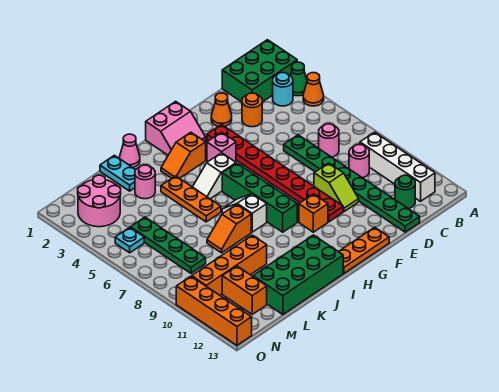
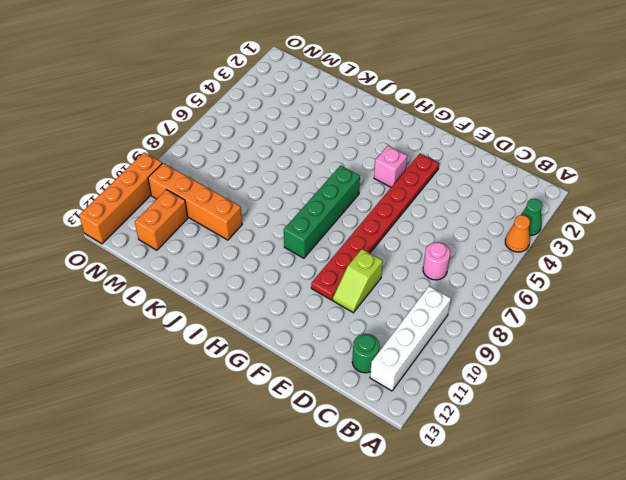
none -> green 2x3 brick [222,40,297,102]
none -> cyan 1x1 round brick [273,73,293,106]
none -> pink 1x1 round brick [349,145,369,178]
none -> orange 1x1 round brick [242,93,262,127]

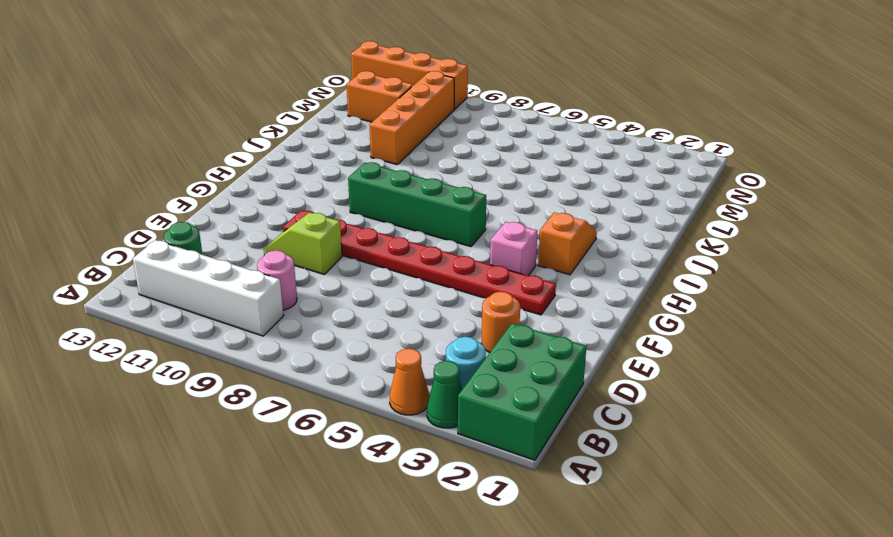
none -> pink 1x1 round brick [319,124,339,157]
none -> green 1x8 plate [284,135,420,232]
none -> orange 1x1 cone [211,93,232,126]
none -> orange 1x3 plate [339,227,389,273]

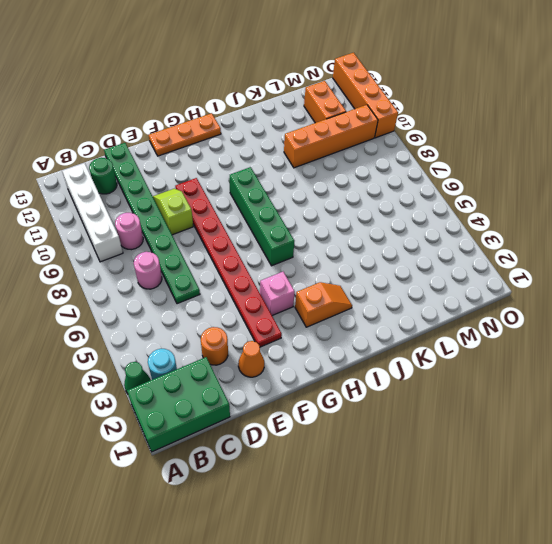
none -> orange 1x1 cone [303,73,324,106]
none -> pink 2x2 slope [146,101,206,155]
none -> orange 1x1 brick [299,194,328,232]
none -> white 1x2 slope [193,153,236,199]

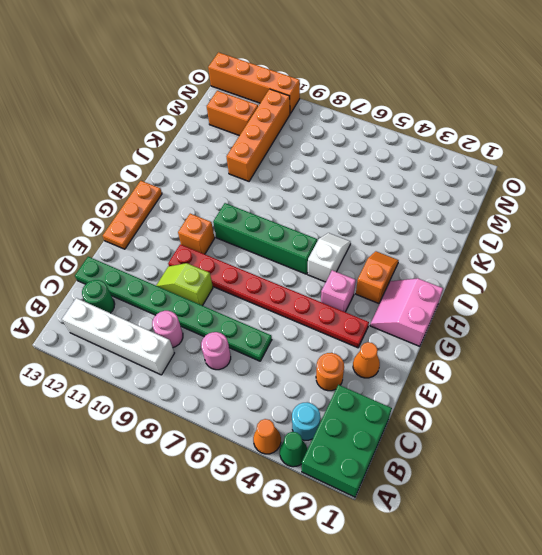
none -> white 1x2 slope [222,194,267,232]
none -> green 2x4 brick [253,235,343,315]
none -> pink 1x1 cone [120,134,140,167]
none -> orange 1x3 plate [161,176,221,222]

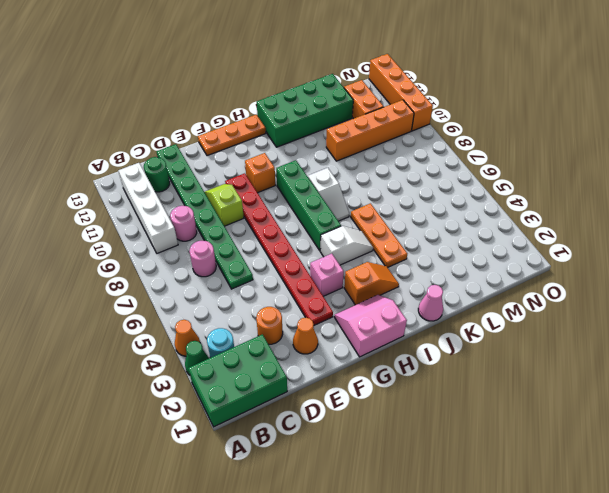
none -> orange 1x2 slope [207,204,251,253]
none -> cyan 1x2 plate [100,155,136,191]
none -> pink 1x1 round brick [135,165,155,199]
none -> pink 2x2 round brick [78,175,121,227]

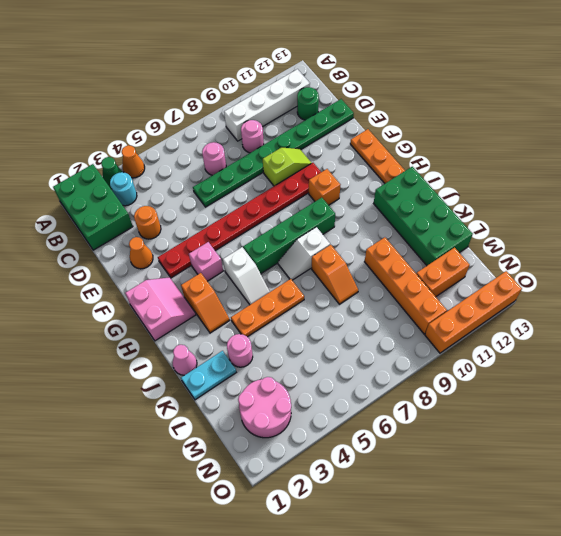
none -> green 1x4 plate [130,217,206,273]
none -> cyan 1x1 plate [115,227,144,253]

